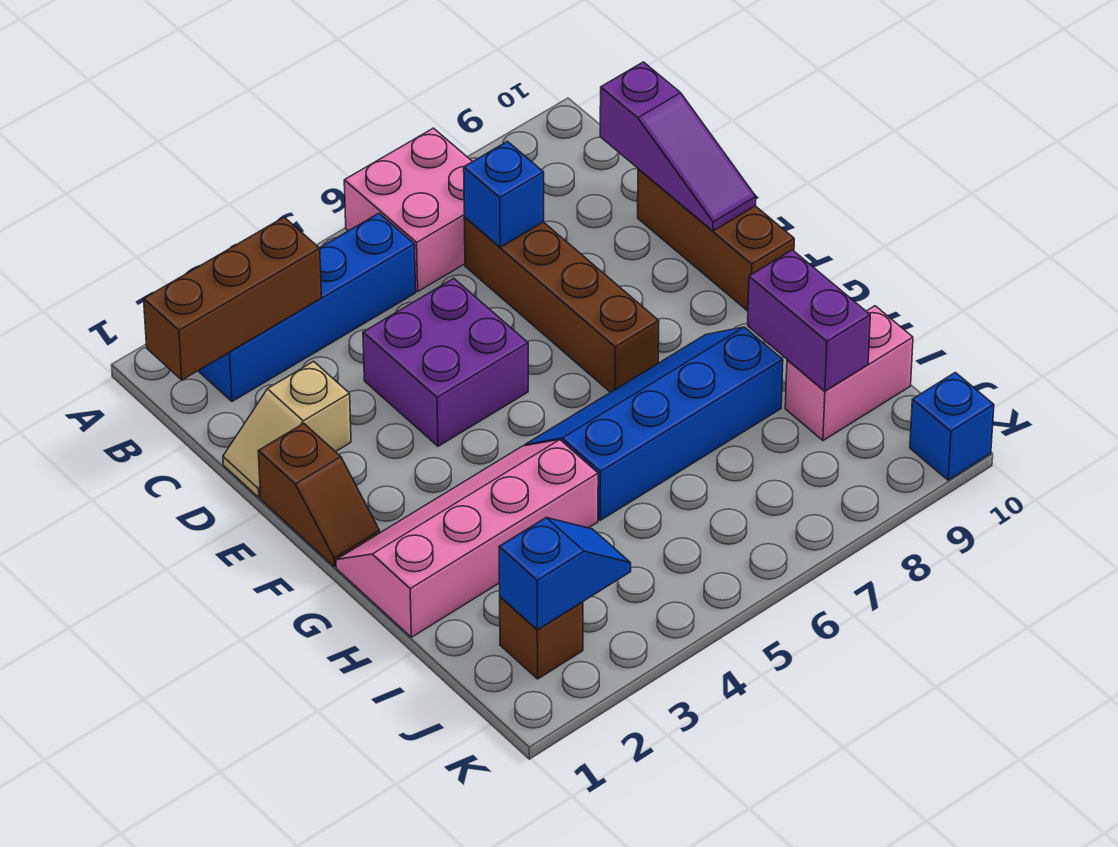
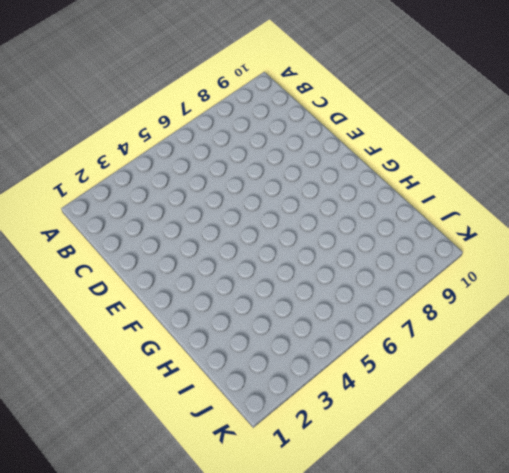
none -> pink 2x2 brick [344,128,473,291]
none -> blue 1x4 brick [198,213,416,401]
none -> brown 1x4 brick [464,218,659,392]

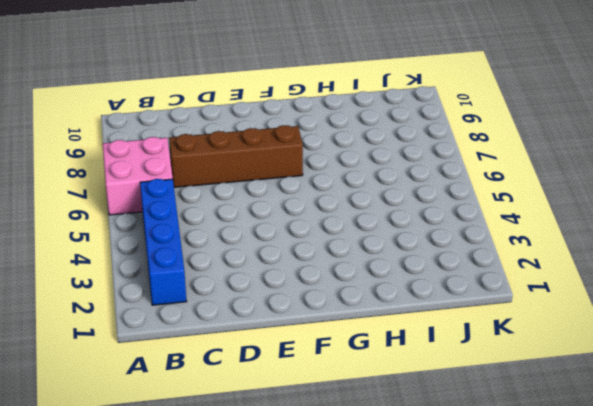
none -> tan 1x2 slope [223,361,351,497]
none -> purple 2x2 brick [363,278,528,446]
none -> brown 1x3 brick [638,169,794,311]

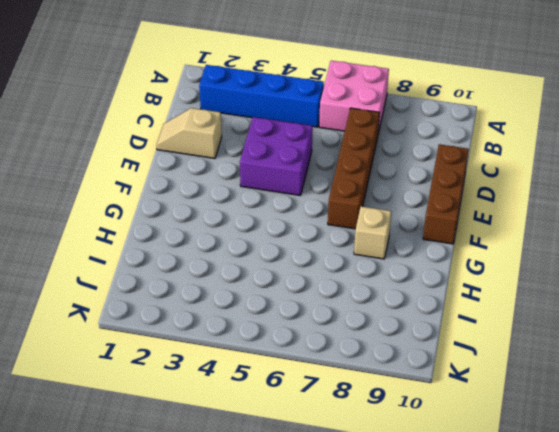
tan 1x1 brick [354,206,391,259] -> blue 2x4 slope [525,327,783,520]
none -> brown 1x2 slope [258,424,380,567]
none -> pink 2x4 slope [336,440,598,637]
none -> pink 1x2 brick [785,306,913,441]

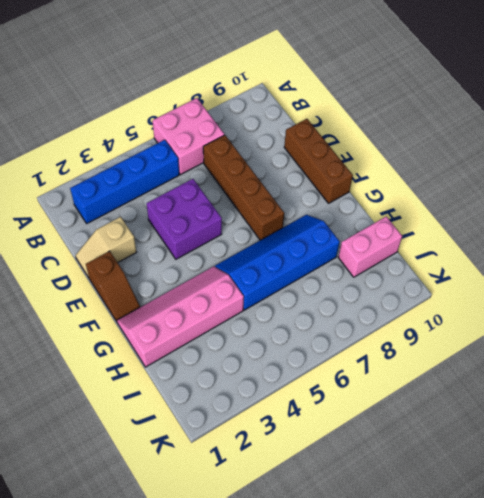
none -> brown 1x1 brick [500,597,583,679]
none -> blue 1x1 brick [910,372,994,480]
none -> brown 1x3 brick [144,217,322,380]

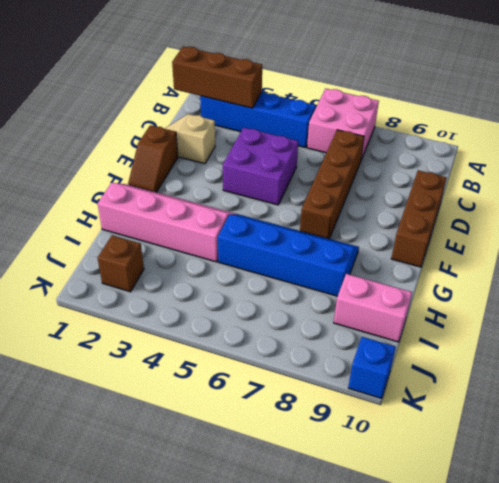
none -> blue 1x1 brick [464,141,544,247]
none -> purple 1x3 slope [600,62,756,231]
none -> purple 1x2 brick [748,250,870,391]

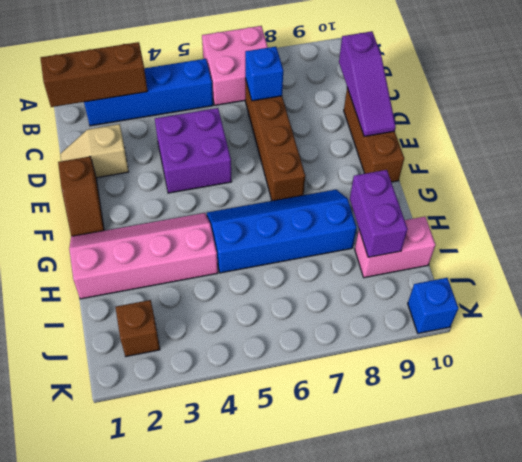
none -> blue 1x2 slope [499,518,631,630]

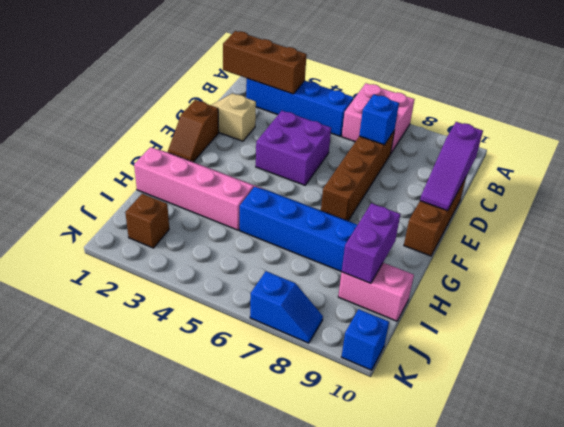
blue 1x2 slope [250,271,323,343] -> blue 1x2 slope moved to [499,518,631,630]

